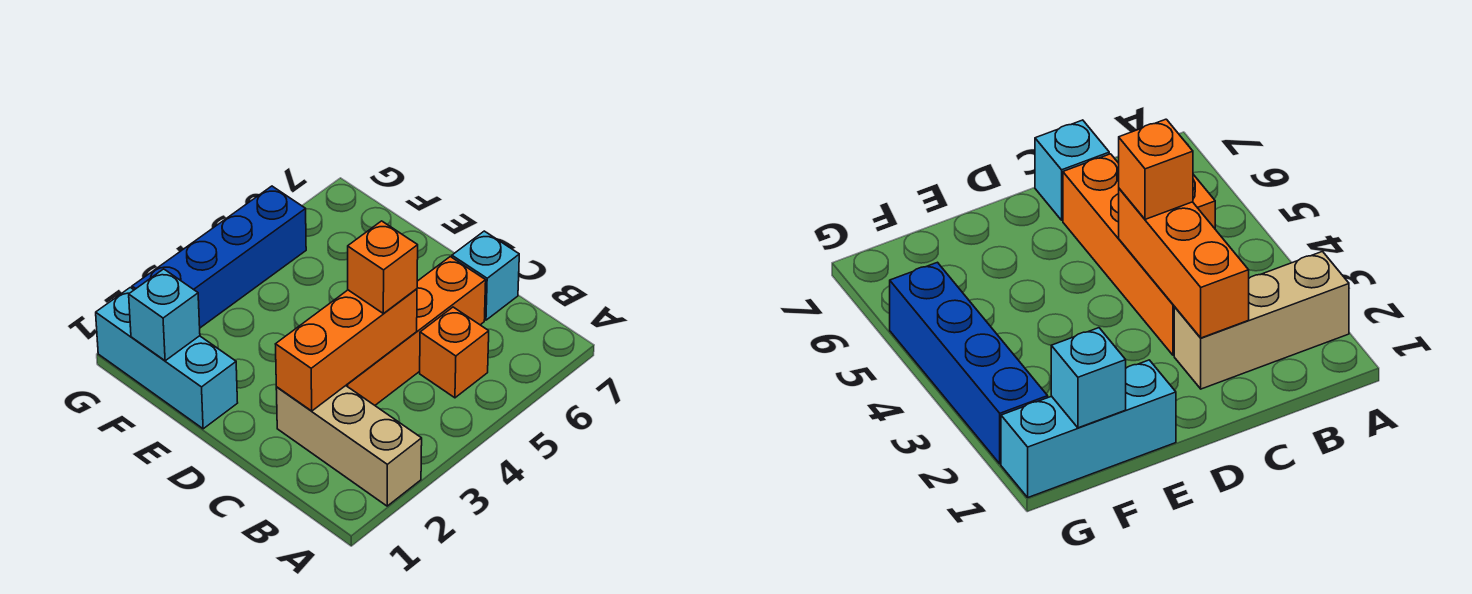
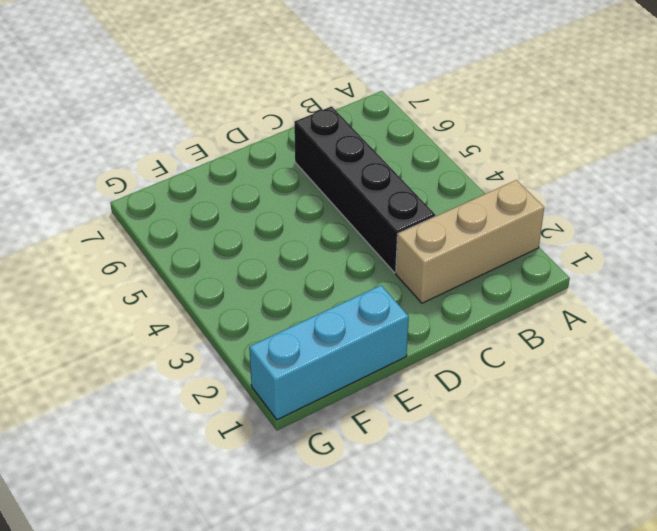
black 1x4 brick [294,106,435,273] -> orange 1x4 brick [346,257,486,405]
none -> orange 1x1 brick [420,307,489,398]
none -> cyan 1x1 brick [452,231,519,320]

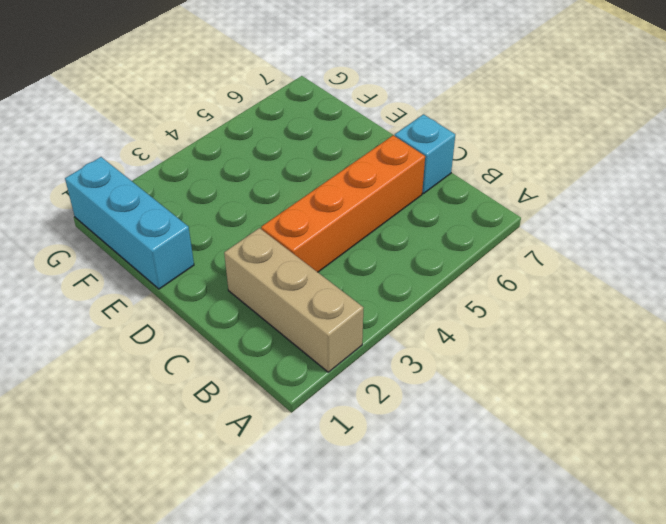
none -> orange 1x1 brick [420,307,489,398]
none -> blue 1x4 brick [132,186,306,328]

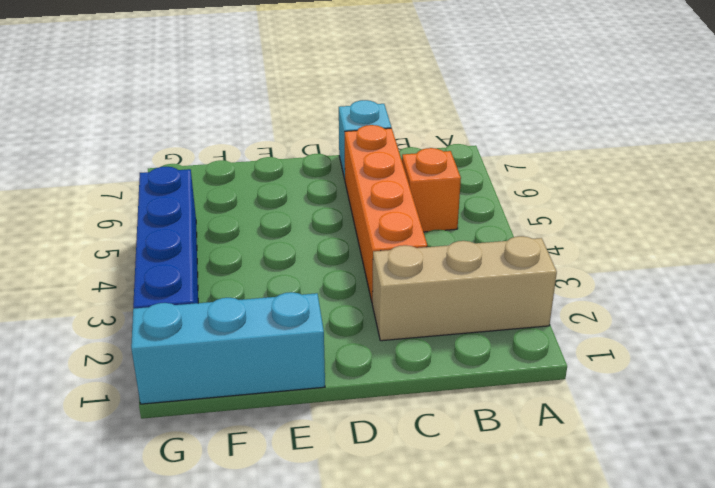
none -> orange 1x3 brick [276,289,417,411]
none -> cyan 1x1 brick [129,269,200,361]

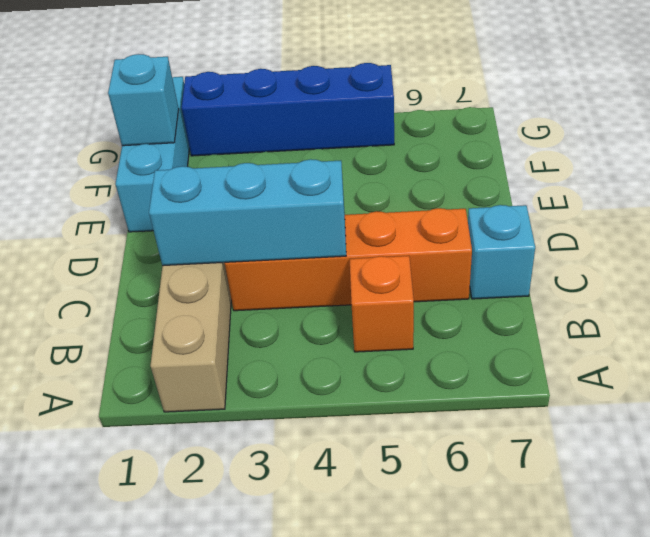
cyan 1x3 brick [149,159,346,266] -> orange 1x3 brick [276,289,417,411]
none -> orange 1x1 brick [348,221,418,313]

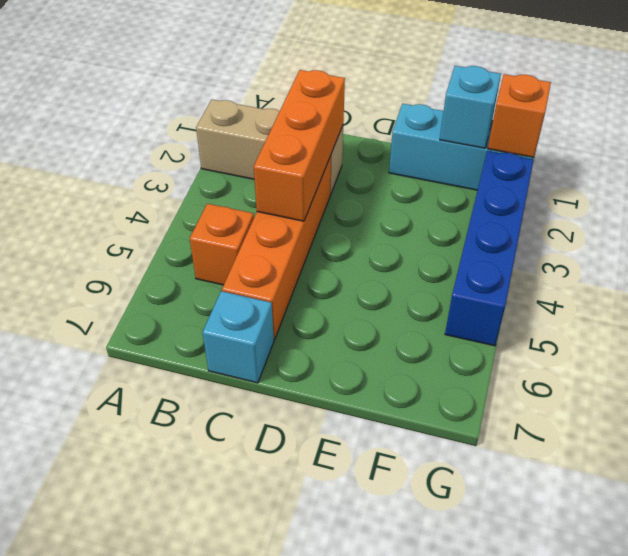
orange 1x1 brick [488,74,551,157] -> orange 1x1 brick moved to [348,221,418,313]

